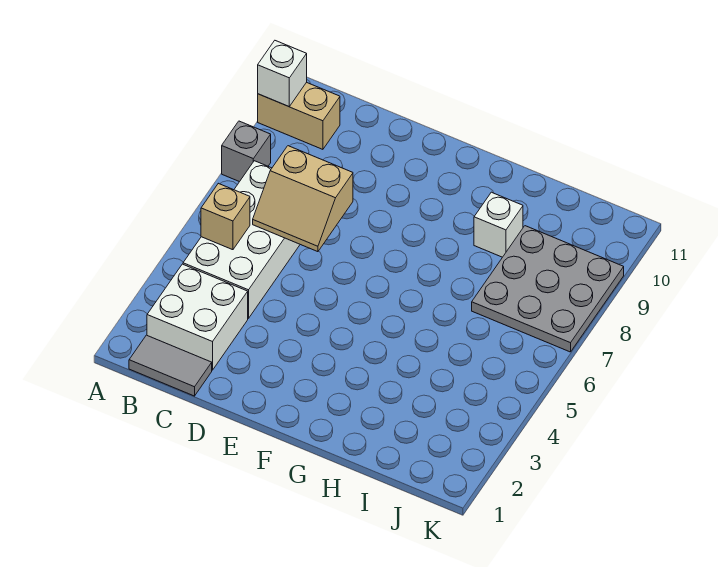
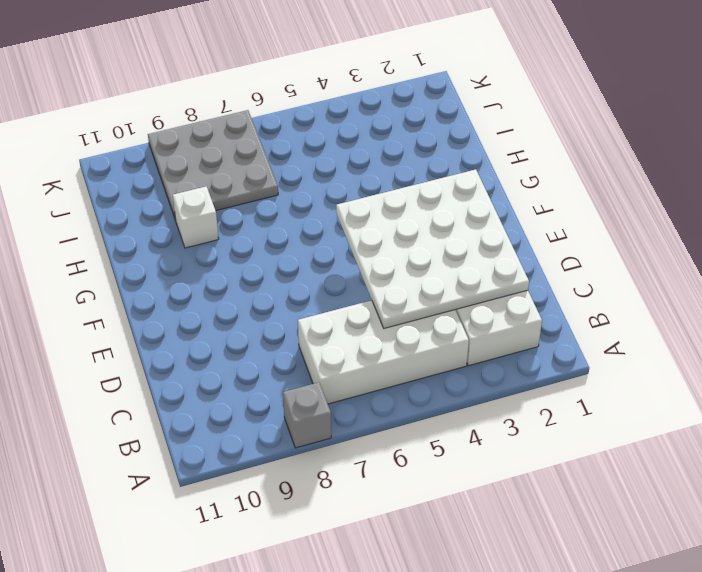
white 4x4 plate [336,169,529,328] -> none
none -> tan 1x2 brick [258,82,340,149]
none -> grey 1x2 tile [129,335,212,396]

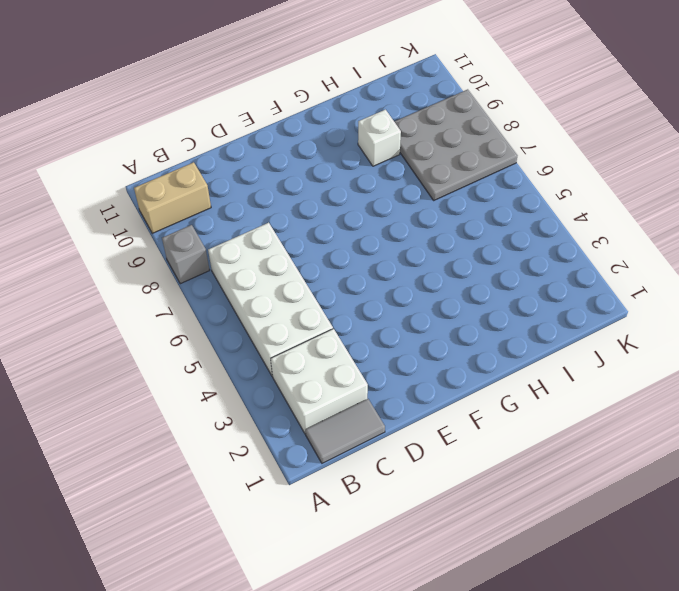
none -> white 1x1 brick [258,41,307,106]
none -> tan 1x1 brick [201,183,250,250]

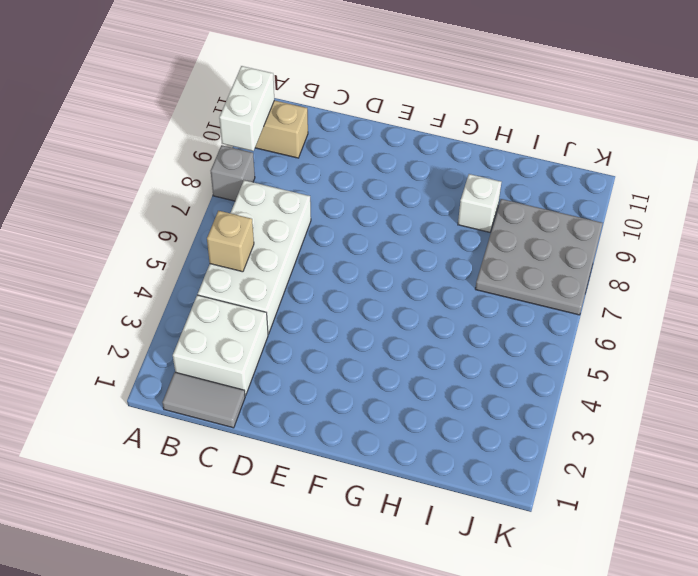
white 1x2 brick [219,66,274,151] -> white 1x1 brick [258,41,307,106]
none -> tan 2x2 slope [253,146,353,252]

